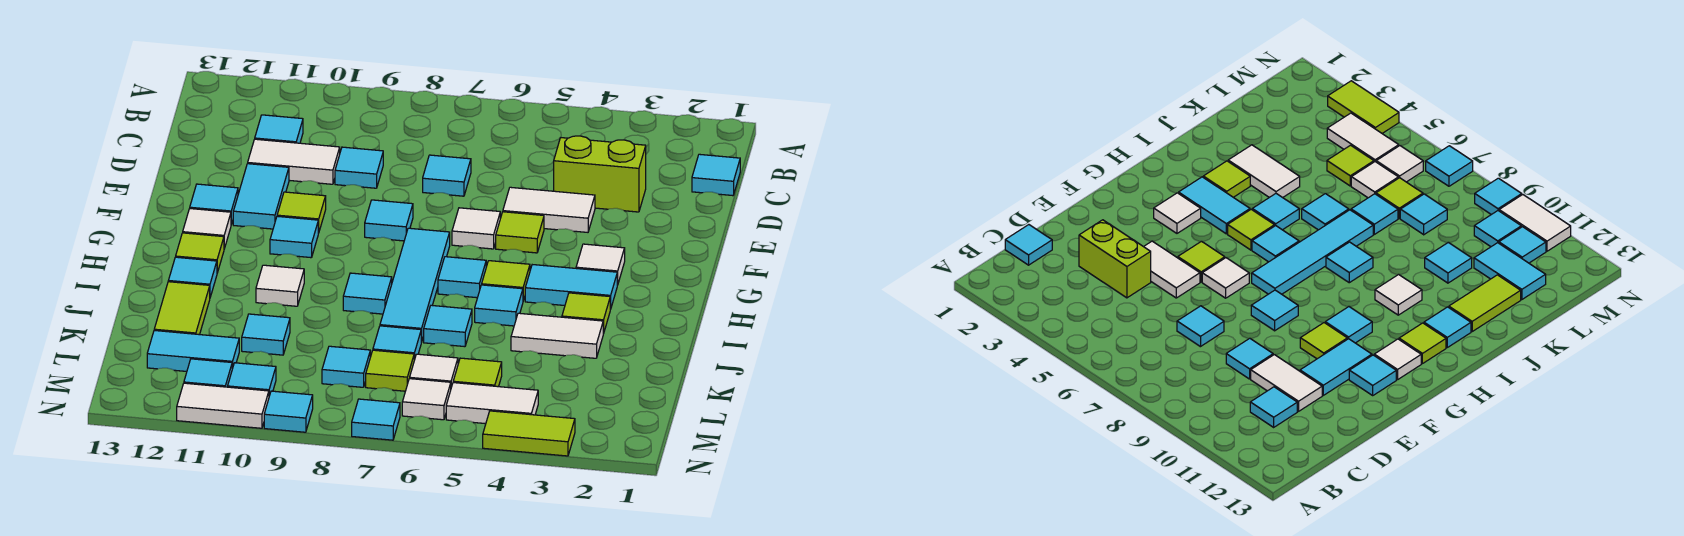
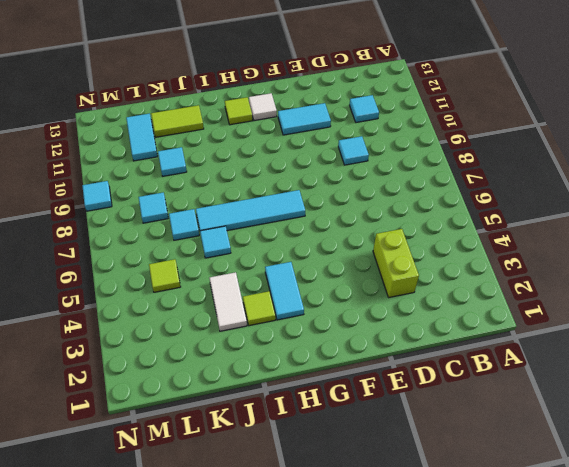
none -> cyan 1x1 tile [692,154,740,196]
none -> cyan 1x1 tile [423,155,471,196]
none -> white 1x2 tile [248,139,340,184]
none -> white 1x2 tile [503,187,595,232]

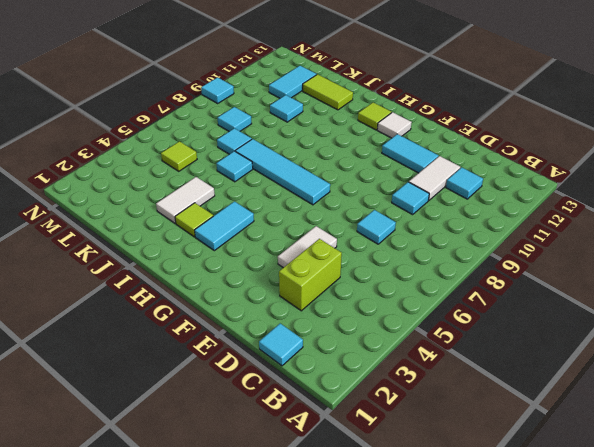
none -> lime 1x1 tile [496,212,544,253]
none -> white 1x1 tile [452,208,500,249]
none -> cyan 1x1 tile [365,200,413,241]
none -> lime 1x1 tile [277,192,326,233]

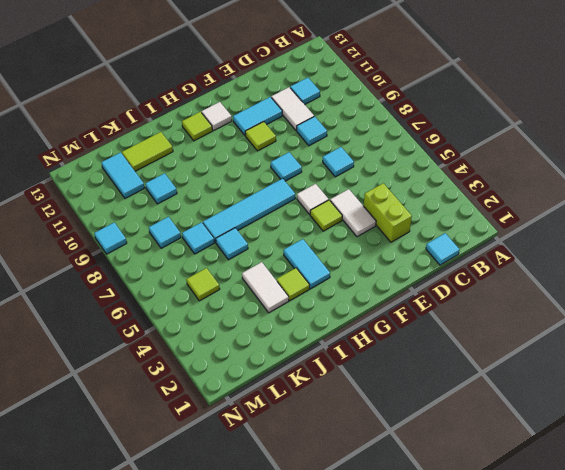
none -> cyan 1x1 tile [190,184,238,224]
none -> white 1x1 tile [576,244,625,285]
none -> cyan 1x1 tile [270,216,318,258]
none -> lime 1x1 tile [482,261,530,301]

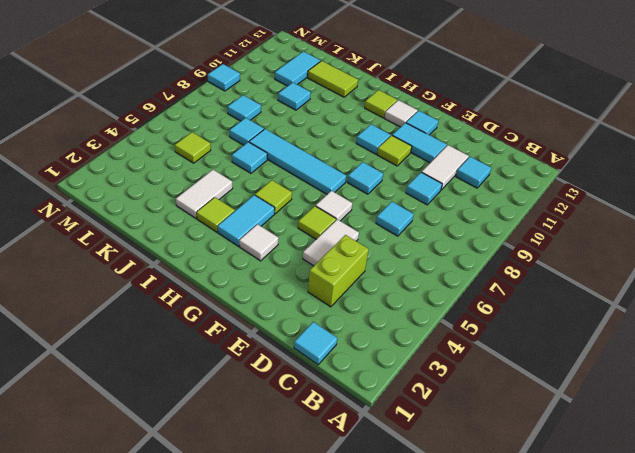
none -> cyan 1x1 tile [438,257,486,298]
none -> cyan 1x1 tile [475,285,523,326]
none -> cyan 1x1 tile [343,273,392,314]
none -> white 1x1 tile [256,265,304,306]

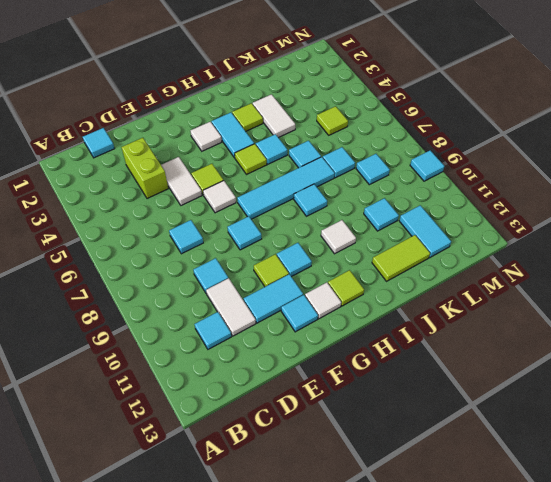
none -> cyan 1x1 tile [438,257,486,298]
none -> cyan 1x1 tile [168,257,217,297]
none -> white 1x1 tile [410,354,458,387]
none -> lime 1x1 tile [366,350,414,391]

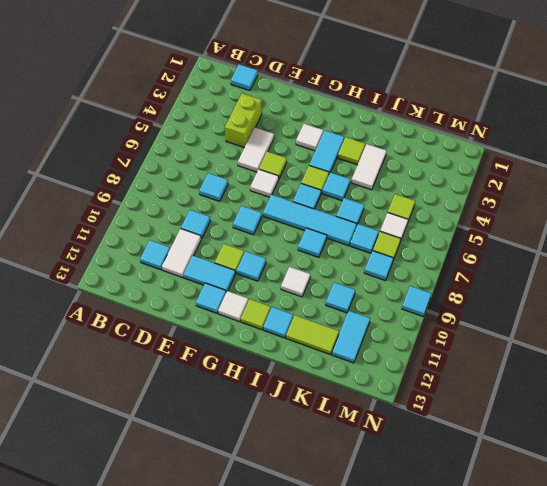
none -> white 1x2 tile [446,383,538,424]
none -> white 1x1 tile [402,379,451,420]
none -> cyan 1x1 tile [228,363,276,396]
none -> cyan 1x1 tile [184,359,232,387]

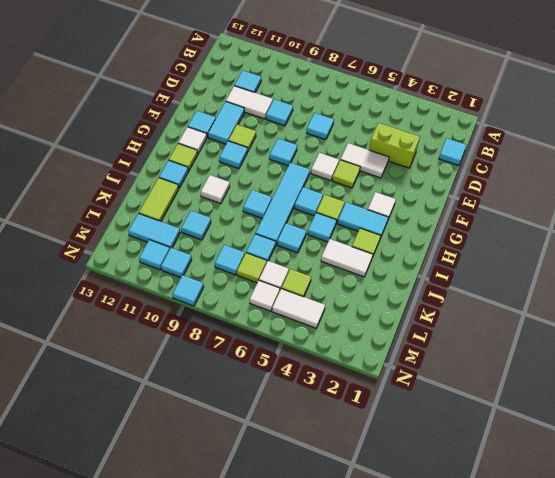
none -> lime 1x2 tile [483,411,575,456]
none -> cyan 1x1 tile [352,399,400,440]
none -> white 1x2 tile [177,383,269,428]

